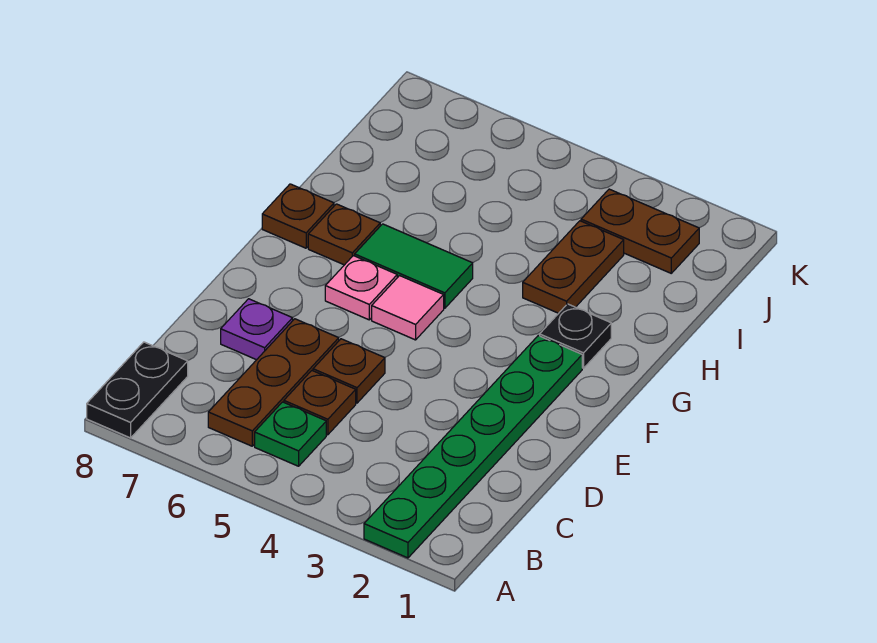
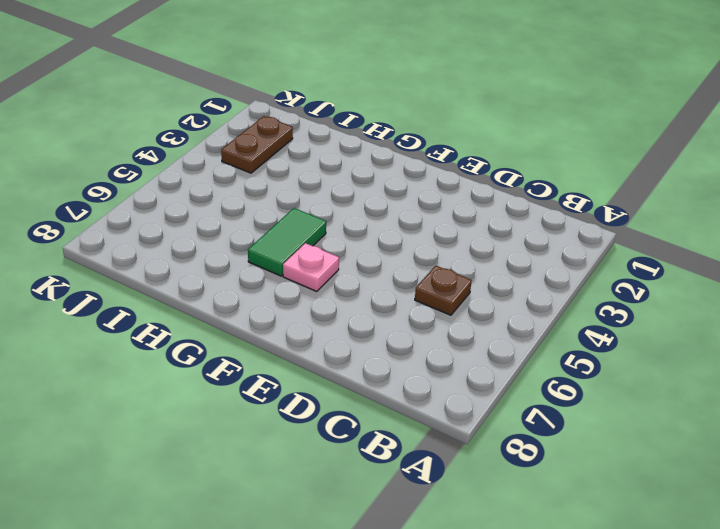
none -> green 1x6 plate [364,336,582,558]
none -> black 1x2 plate [87,342,188,438]
none -> green 1x1 plate [255,402,326,466]

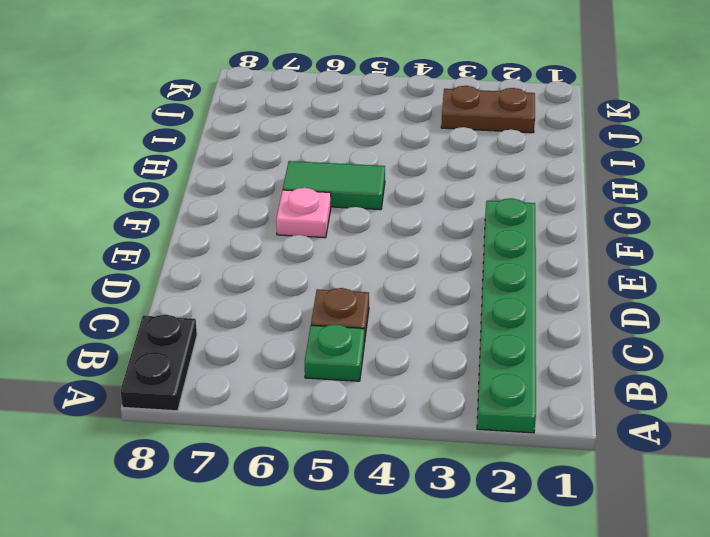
none -> brown 1x3 plate [208,319,339,446]
none -> brown 1x1 plate [313,339,385,403]
none -> purple 1x1 plate [221,299,293,360]

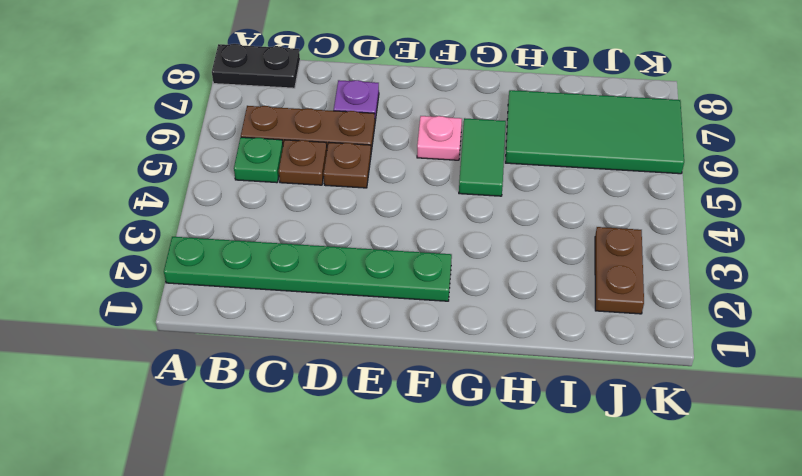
green 2x4 tile [505,90,684,174] -> none
none -> pink 1x1 tile [372,276,444,340]
none -> black 1x1 plate [540,304,611,368]
none -> brown 1x1 plate [308,204,380,265]

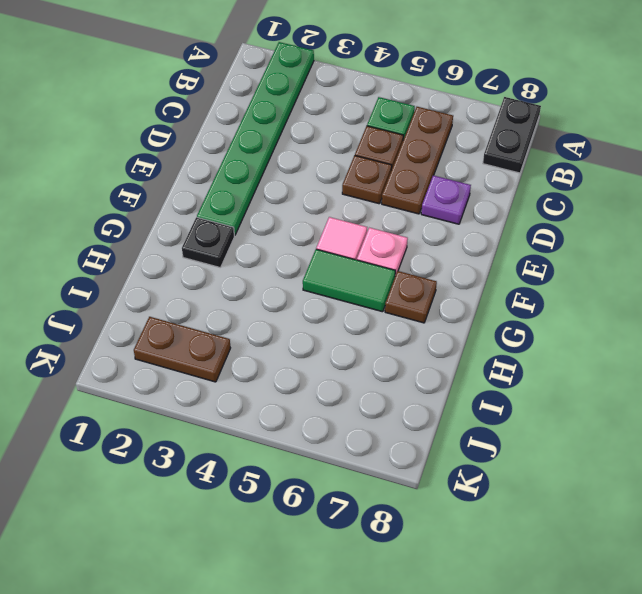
none -> brown 1x1 plate [262,184,334,248]
none -> brown 1x2 plate [523,221,624,313]

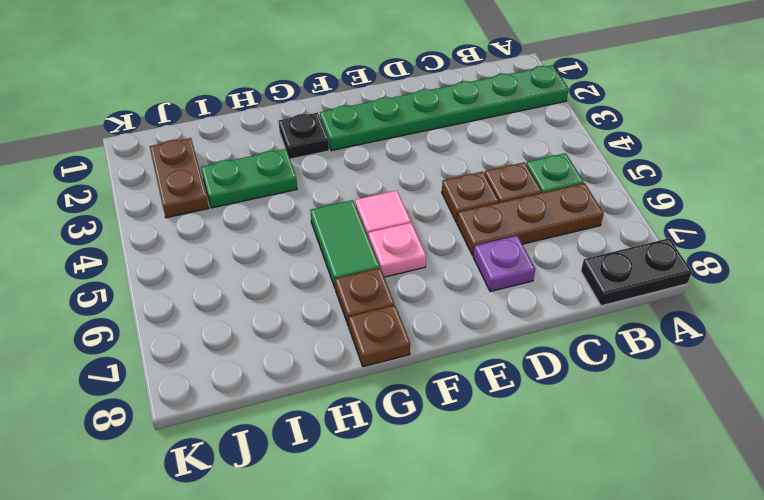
green 1x2 plate [201,149,297,208] -> brown 1x2 plate [523,221,624,313]

